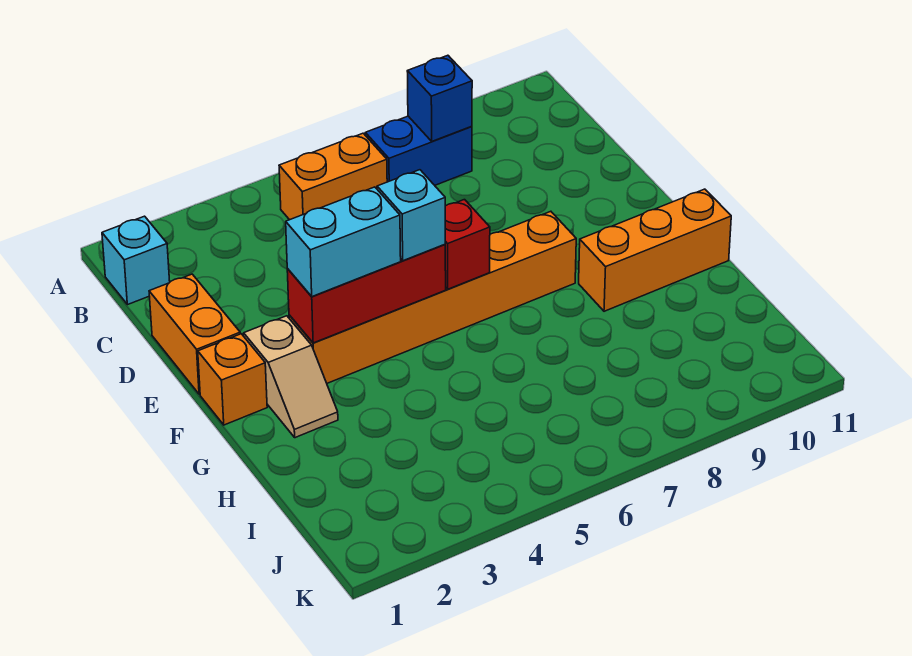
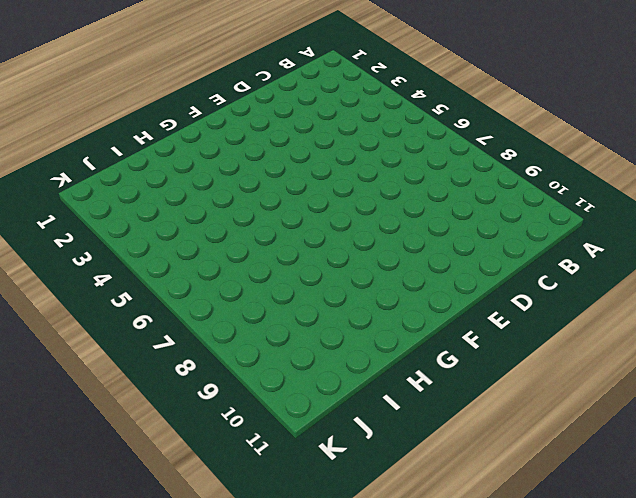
none -> cyan 1x1 brick [102,216,170,305]
none -> orange 1x2 brick [279,133,387,220]
none -> blue 1x2 brick [365,116,472,185]

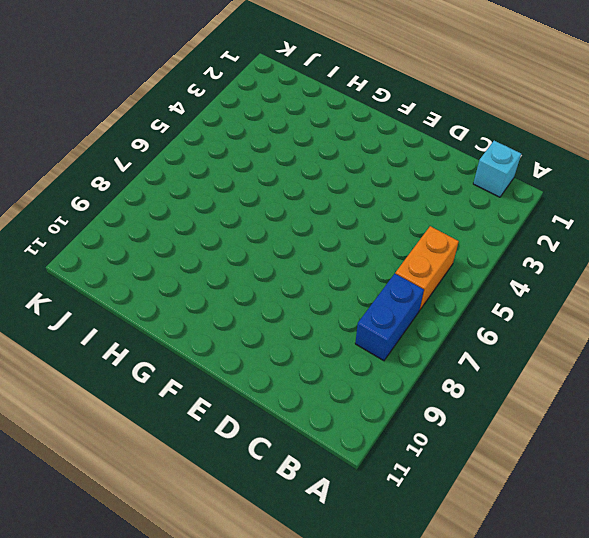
none -> orange 1x2 brick [149,274,240,394]
none -> orange 1x1 brick [198,334,267,425]
none -> tan 1x2 slope [244,316,338,438]

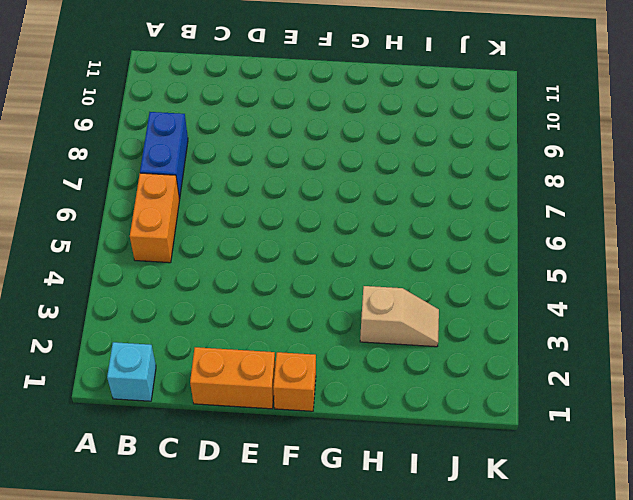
tan 1x2 slope [360,286,439,347] -> tan 1x2 slope moved to [244,316,338,438]
none -> orange 1x6 brick [289,211,576,383]
none -> orange 1x3 brick [579,189,731,311]
none -> blue 1x1 brick [407,55,472,141]

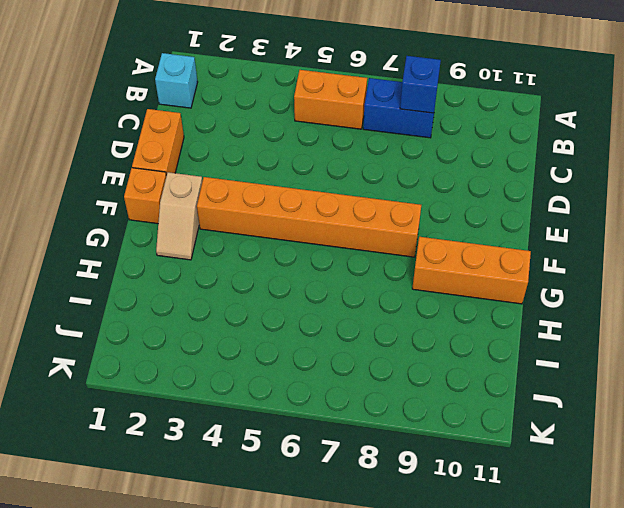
none -> red 1x3 brick [287,244,446,343]
none -> red 1x1 brick [445,200,490,289]
none -> cyan 1x2 brick [286,187,401,297]

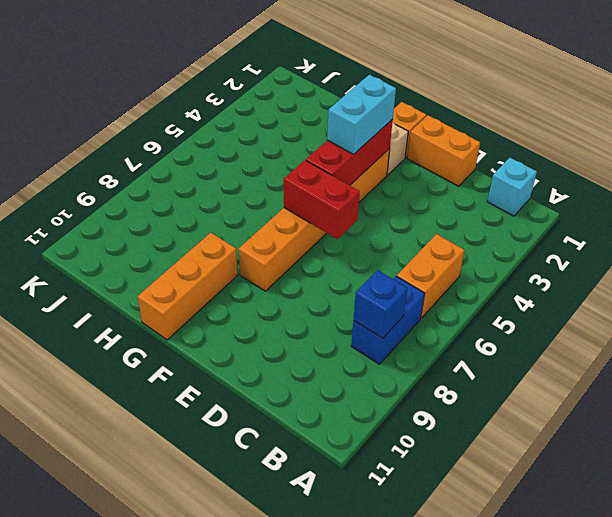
red 1x2 brick [284,160,360,239] -> red 1x1 brick [445,200,490,289]
none -> cyan 1x1 brick [377,170,445,261]

